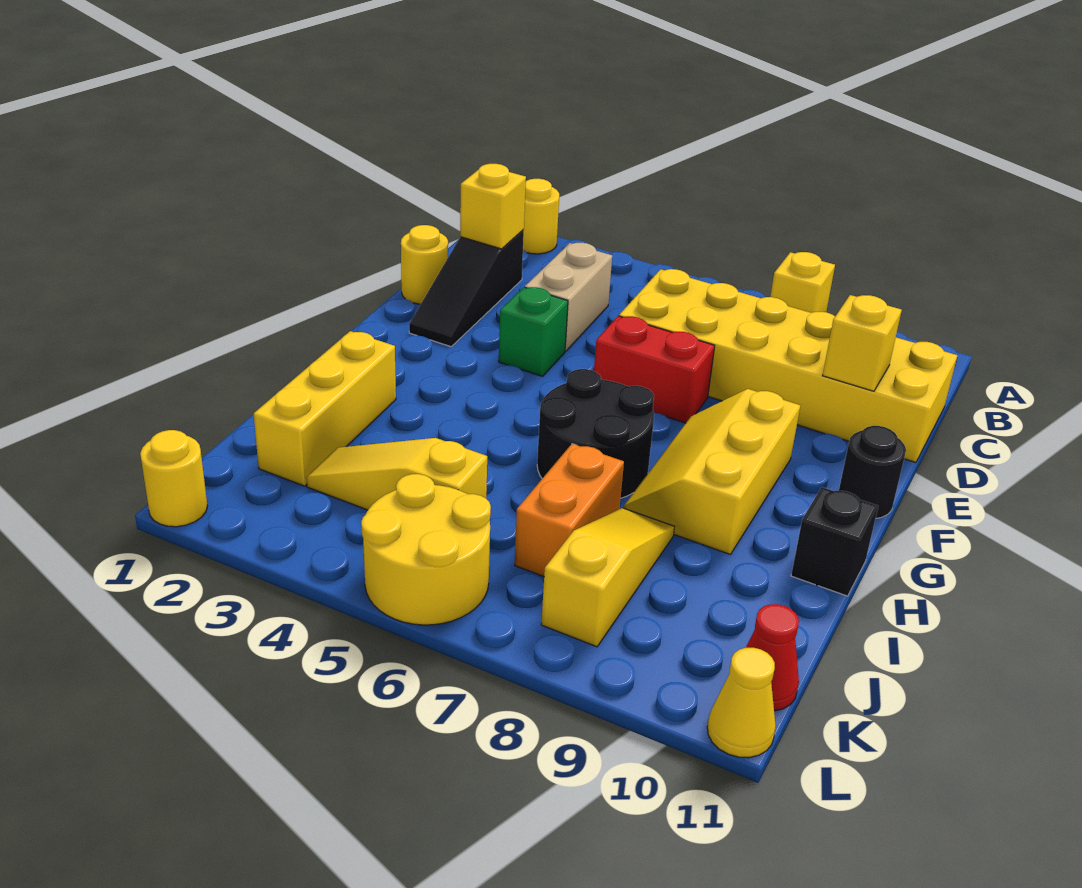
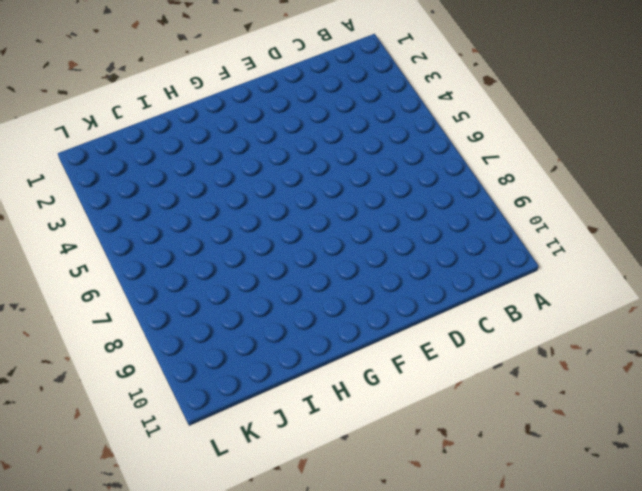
none -> yellow 1x1 round brick [523,179,559,254]
none -> yellow 1x1 brick [770,252,835,313]
none -> black 1x3 slope [409,230,524,347]

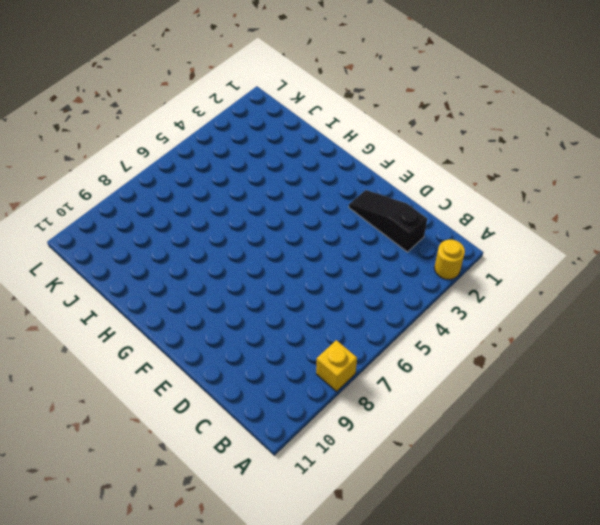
none -> tan 1x2 brick [525,243,612,351]
none -> yellow 2x6 brick [619,269,957,463]
none -> yellow 1x1 round brick [401,225,448,304]

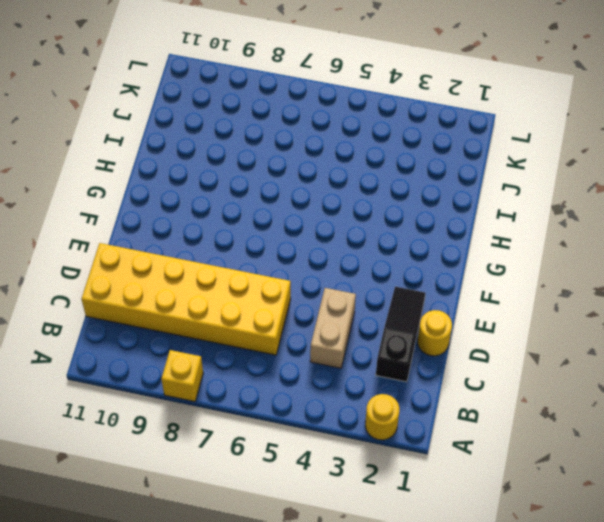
none -> green 1x1 brick [499,287,568,376]
none -> red 1x2 brick [594,316,715,423]
none -> yellow 2x3 slope [623,389,800,555]

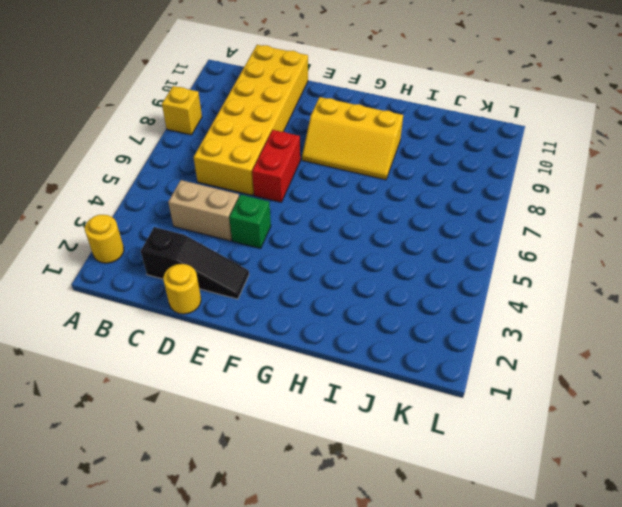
none -> black 1x1 round brick [839,426,906,518]
none -> black 2x2 round brick [537,369,654,498]
none -> yellow 1x3 brick [254,331,396,486]

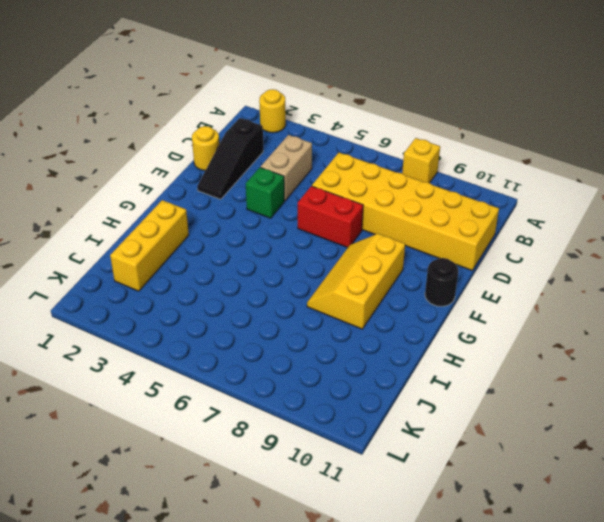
none -> black 2x2 round brick [537,369,654,498]
none -> black 1x1 brick [791,487,878,596]
none -> orange 1x2 brick [515,444,624,577]

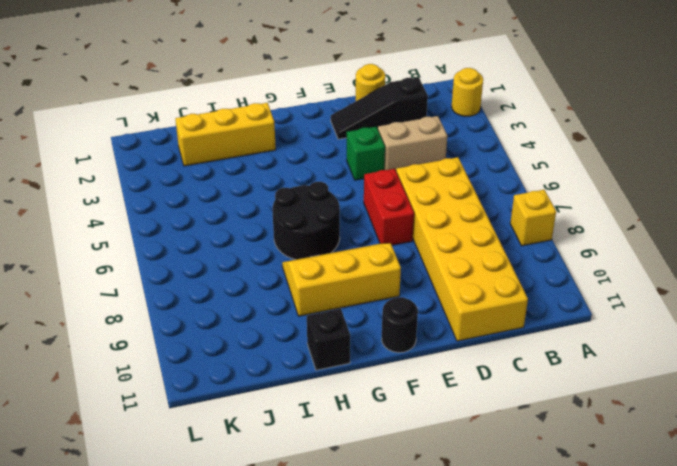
none -> orange 1x2 brick [515,444,624,577]
none -> yellow 1x3 slope [541,508,674,647]
none -> yellow 1x3 slope [306,438,487,510]

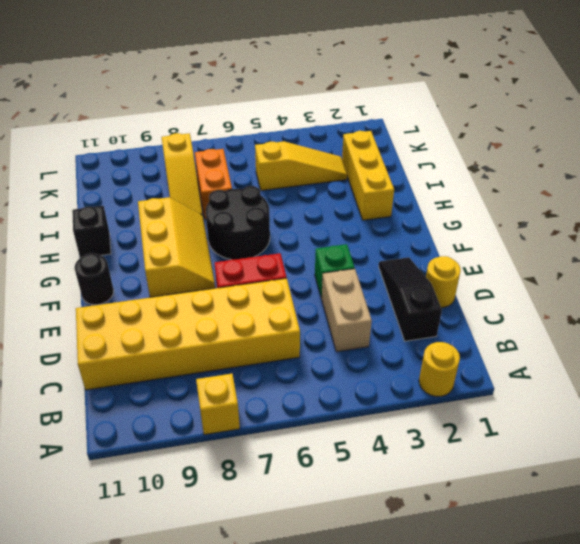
none -> yellow 2x2 round brick [361,474,491,625]
none -> red 1x1 cone [746,604,799,711]
none -> yellow 1x1 round brick [140,430,207,527]

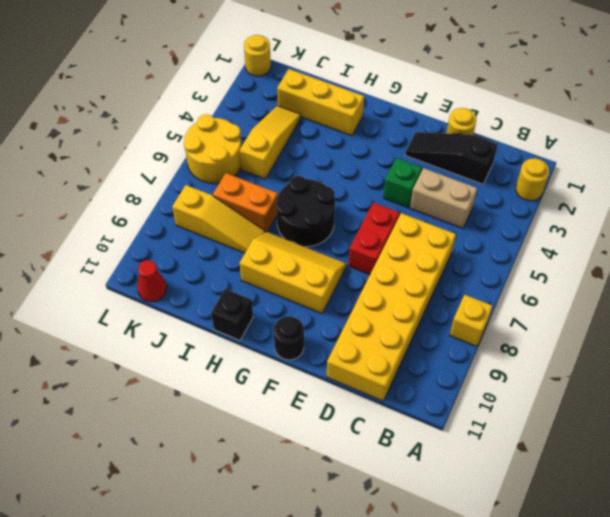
none -> yellow 1x1 cone [707,648,776,757]
none -> yellow 1x1 brick [460,164,526,249]
none -> yellow 1x1 brick [823,295,902,391]

